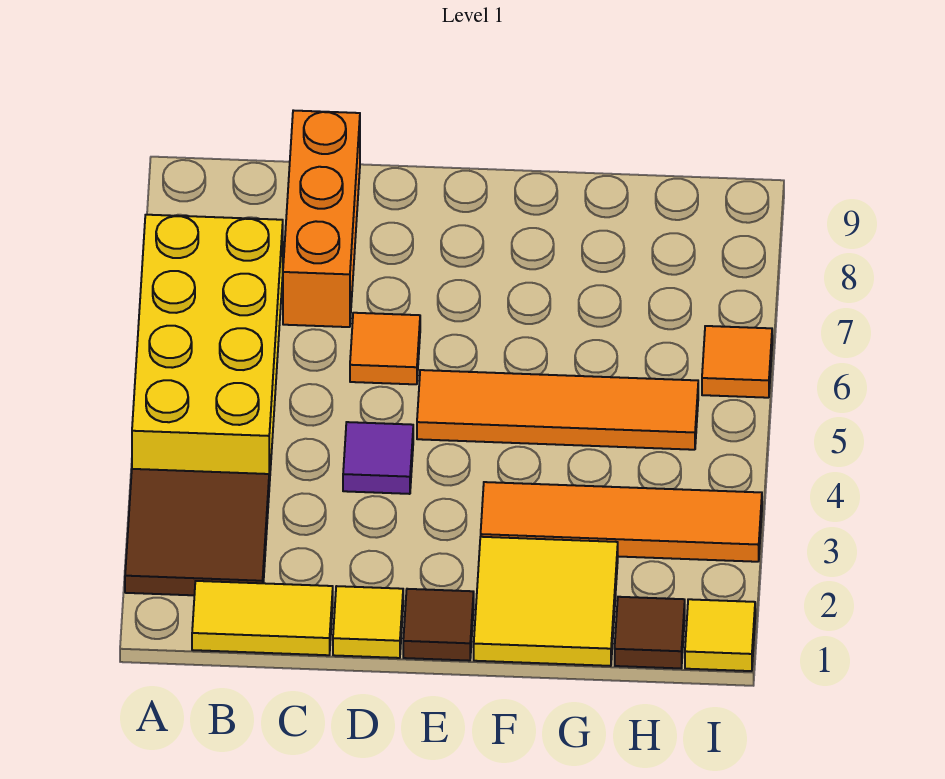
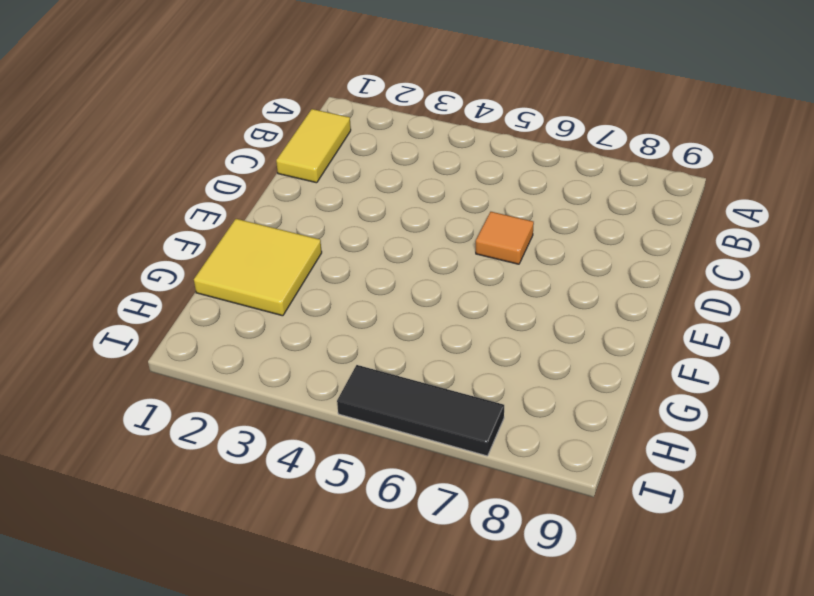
black 1x3 tile [337,365,504,456] -> orange 1x1 tile [702,326,772,398]
none -> brown 2x2 tile [125,469,269,595]
none -> yellow 2x4 brick [132,215,283,486]
none -> orange 1x3 brick [283,110,360,327]

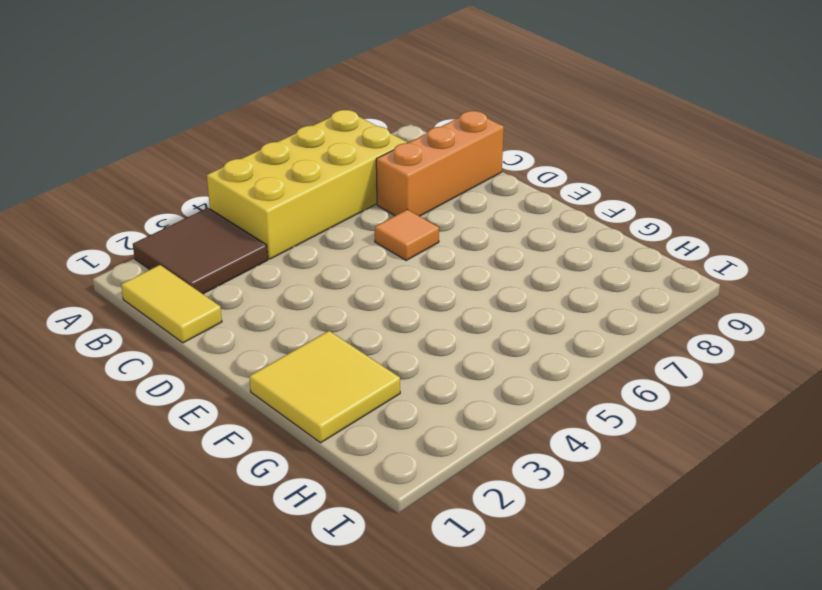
none -> yellow 1x1 tile [333,586,403,658]
none -> purple 1x1 tile [343,422,413,494]
none -> brown 1x1 tile [403,589,474,661]

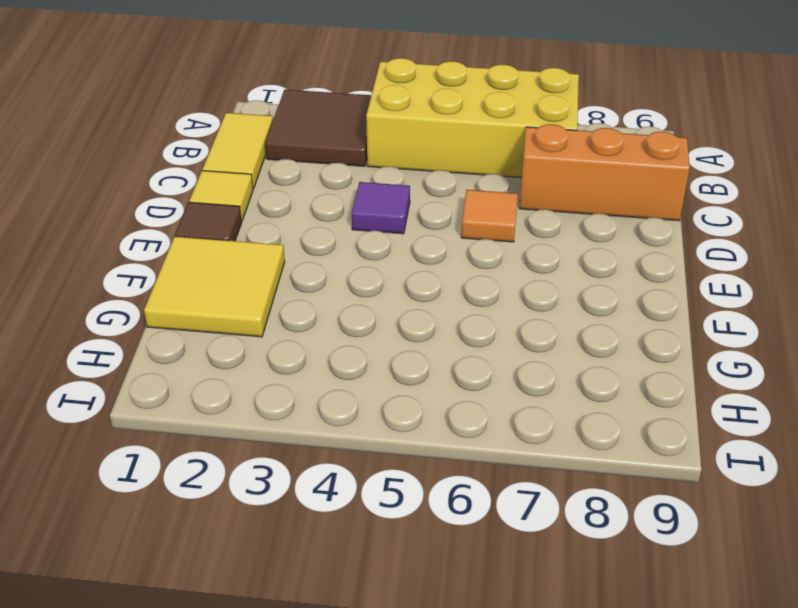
none -> orange 1x4 tile [417,370,698,450]
none -> orange 1x4 tile [481,482,762,562]
none -> brown 1x1 tile [615,597,685,668]

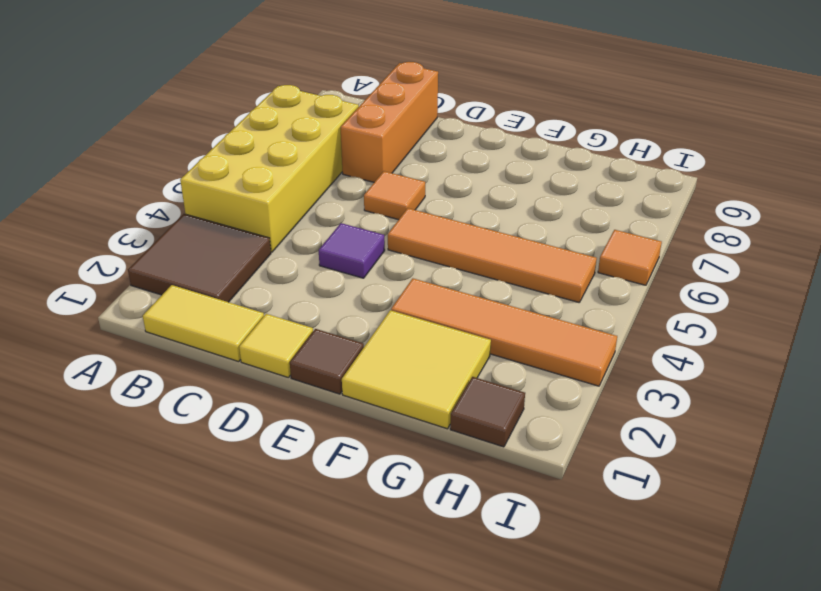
none -> yellow 1x1 tile [685,599,755,671]

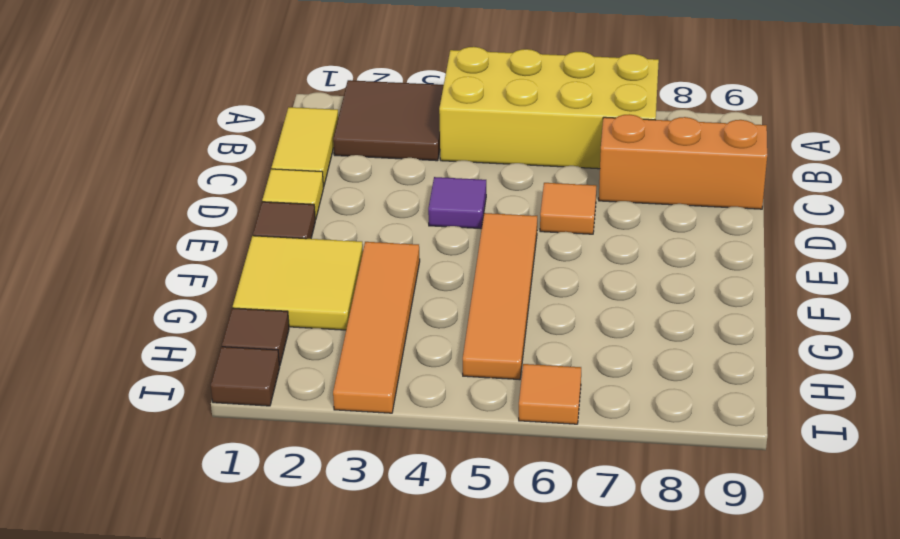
brown 1x1 tile [211,347,280,406] -> yellow 1x1 tile [685,599,755,671]

